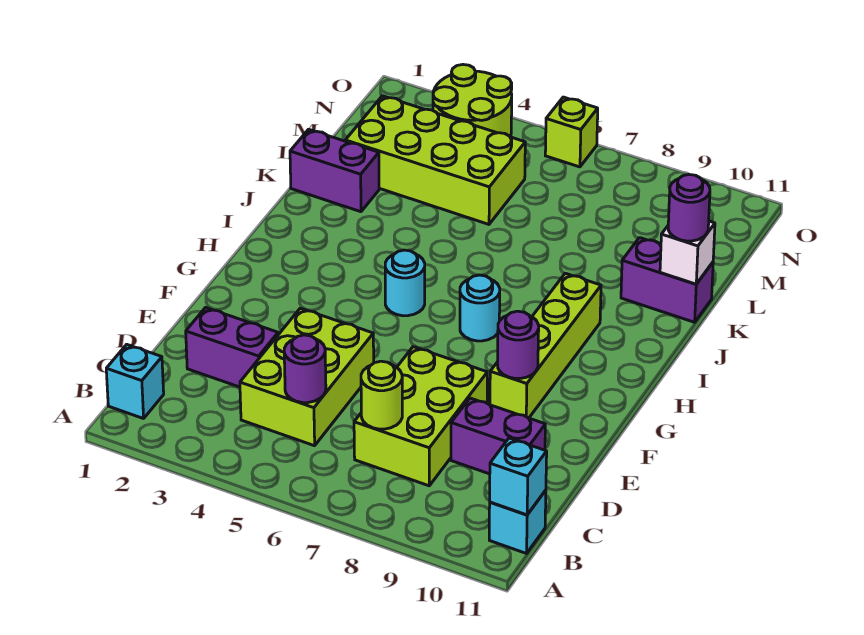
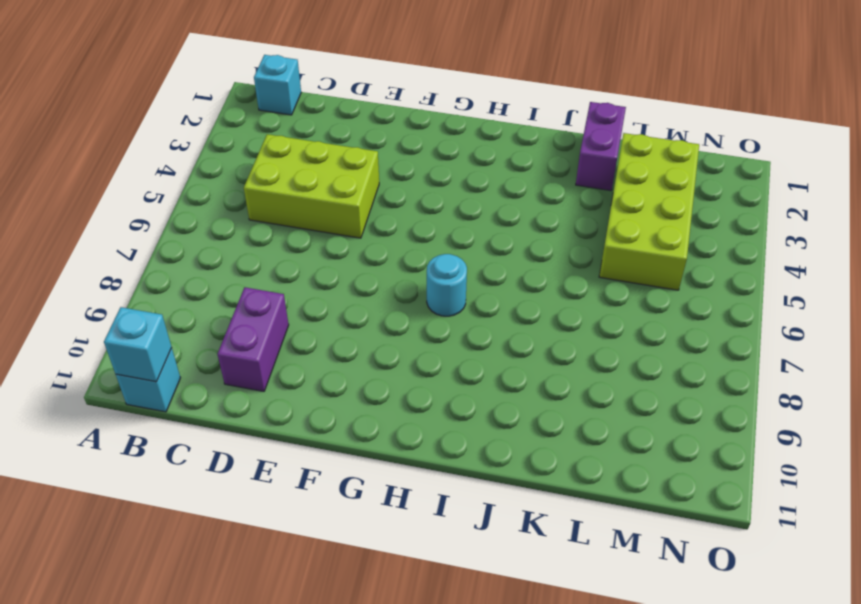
none -> lime 2x3 brick [354,347,487,486]
none -> purple 1x2 brick [186,308,278,387]
none -> lime 1x4 brick [490,273,601,418]

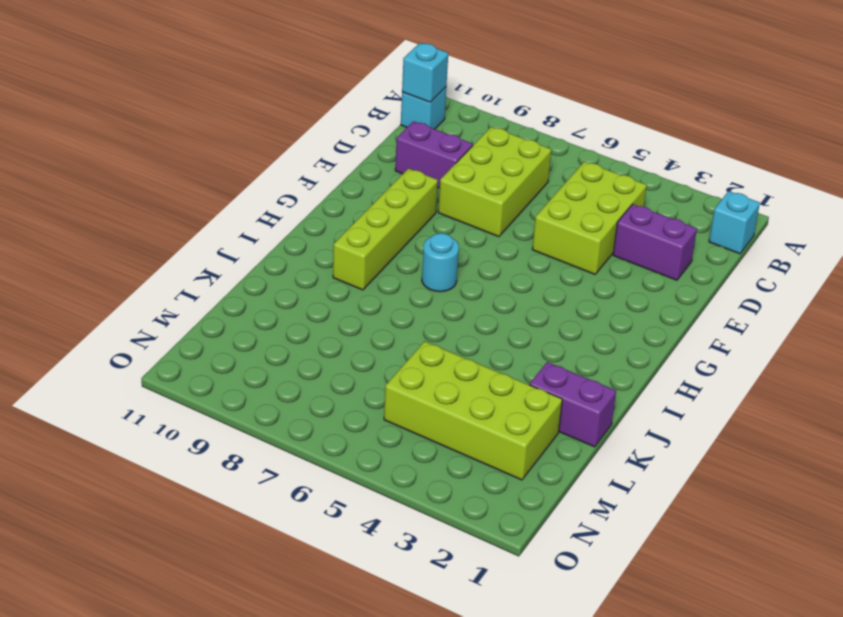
none -> cyan 1x1 round brick [385,250,425,316]
none -> purple 1x2 brick [621,238,713,322]
none -> lime 2x2 round brick [433,65,512,137]

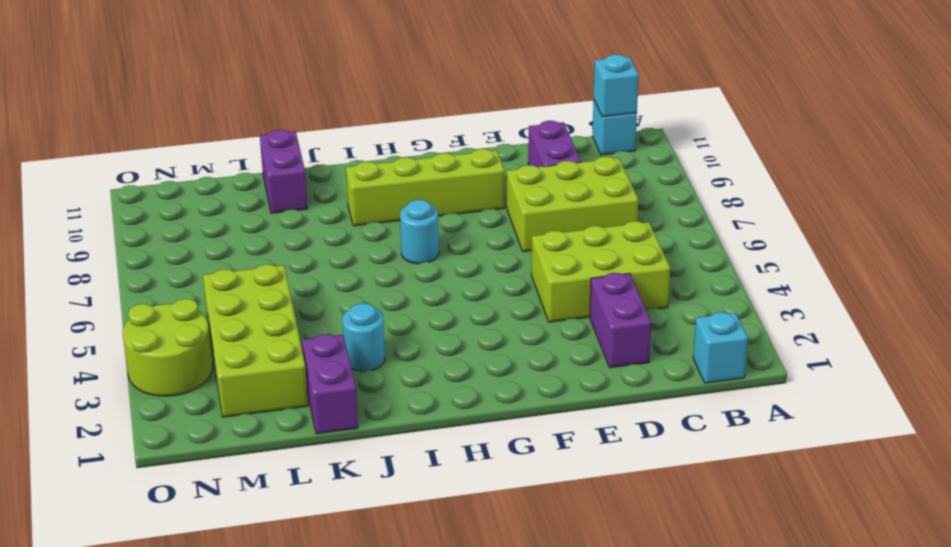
cyan 1x1 round brick [342,303,385,371] -> cyan 1x1 round brick moved to [385,250,425,316]
none -> lime 1x1 brick [545,97,598,167]
none -> purple 1x1 round brick [284,335,326,403]
none -> lime 1x1 round brick [361,361,402,429]

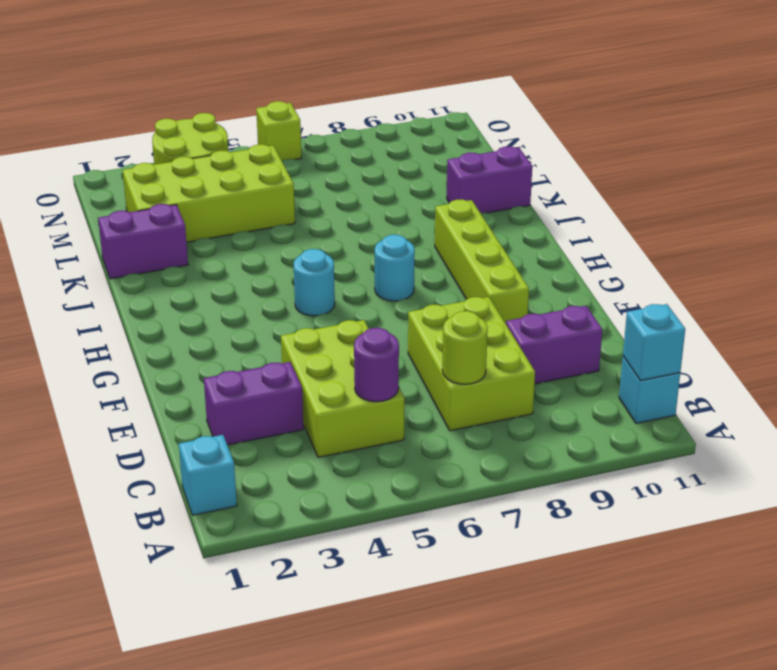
none -> purple 1x1 round brick [497,311,539,378]
none -> white 1x1 brick [660,221,715,284]
none -> purple 1x1 round brick [668,175,710,241]

